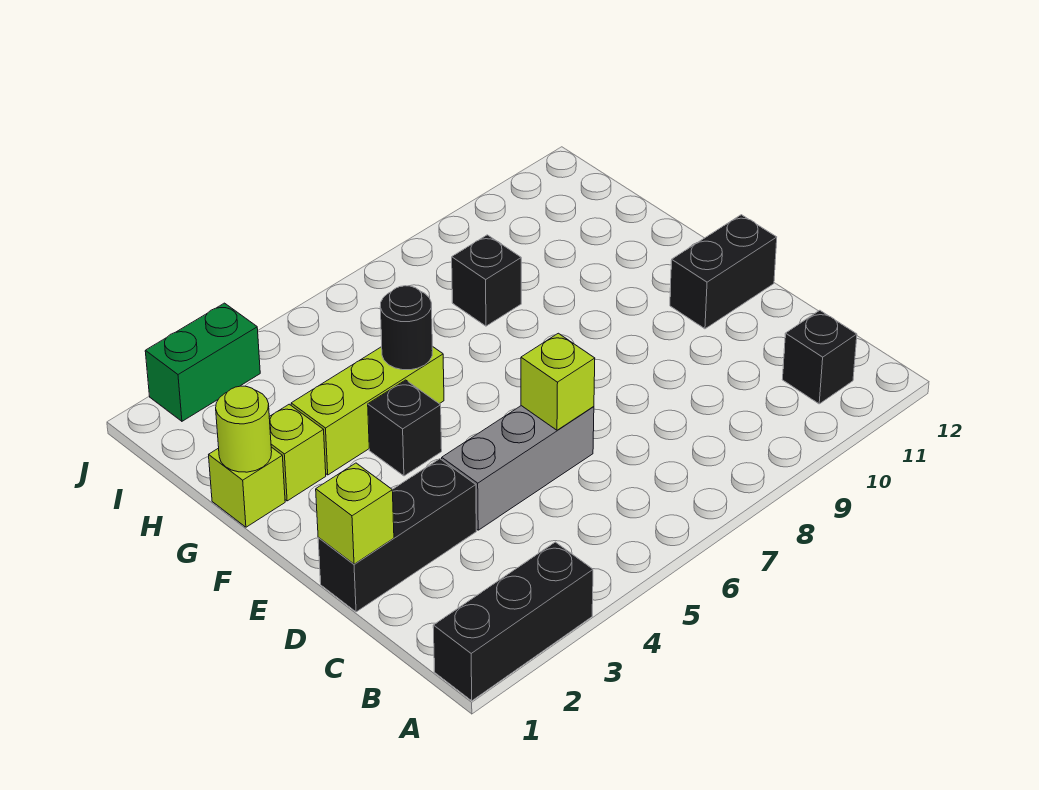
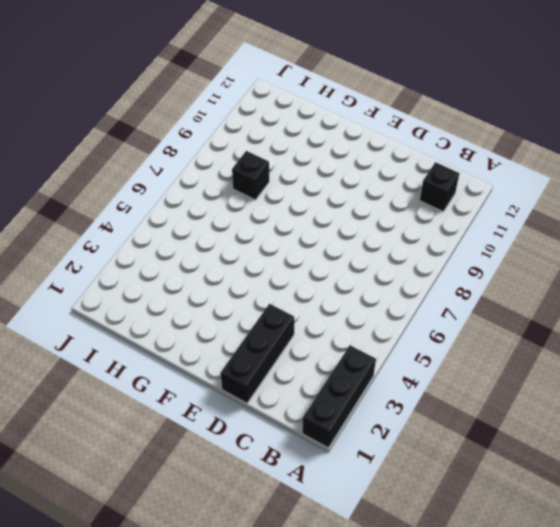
none -> grey 1x3 brick [442,406,594,530]
none -> black 1x2 brick [670,215,777,329]
none -> black 1x1 brick [368,380,442,476]

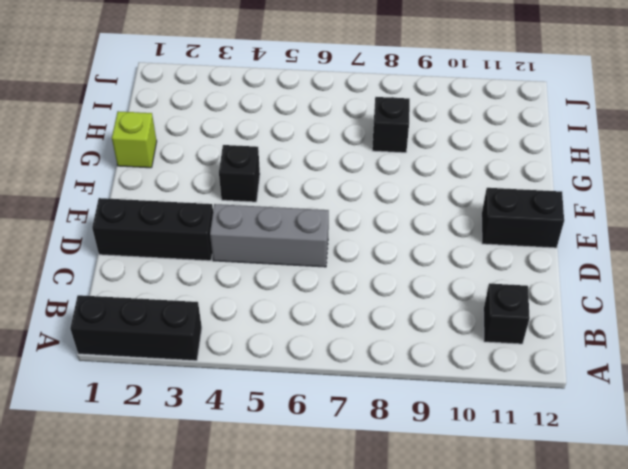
none -> lime 1x1 brick [269,404,326,501]
none -> lime 1x3 brick [291,346,444,475]
none -> green 1x2 brick [145,303,260,421]

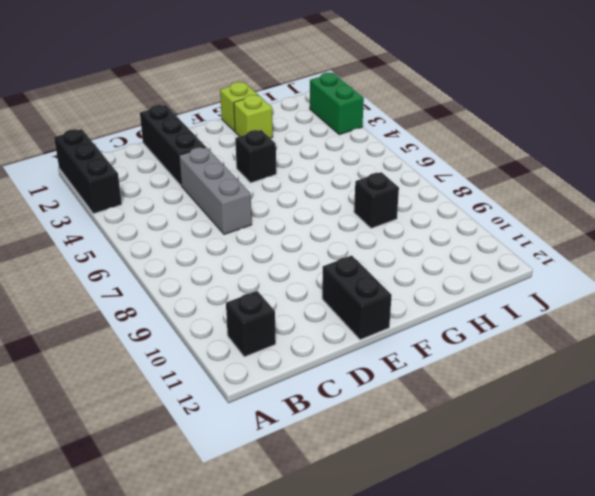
none -> lime 1x3 brick [291,346,444,475]
none -> lime 1x1 brick [316,463,394,564]
none -> lime 1x1 brick [521,333,595,430]

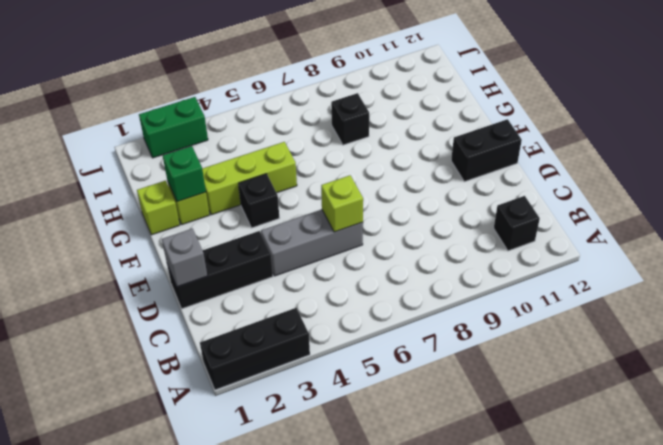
grey 1x1 brick [162,229,207,287] -> lime 1x1 brick [316,463,394,564]
green 1x1 brick [163,146,206,202] -> none
none -> lime 1x1 round brick [216,386,272,472]
none -> black 1x1 round brick [380,286,433,370]

